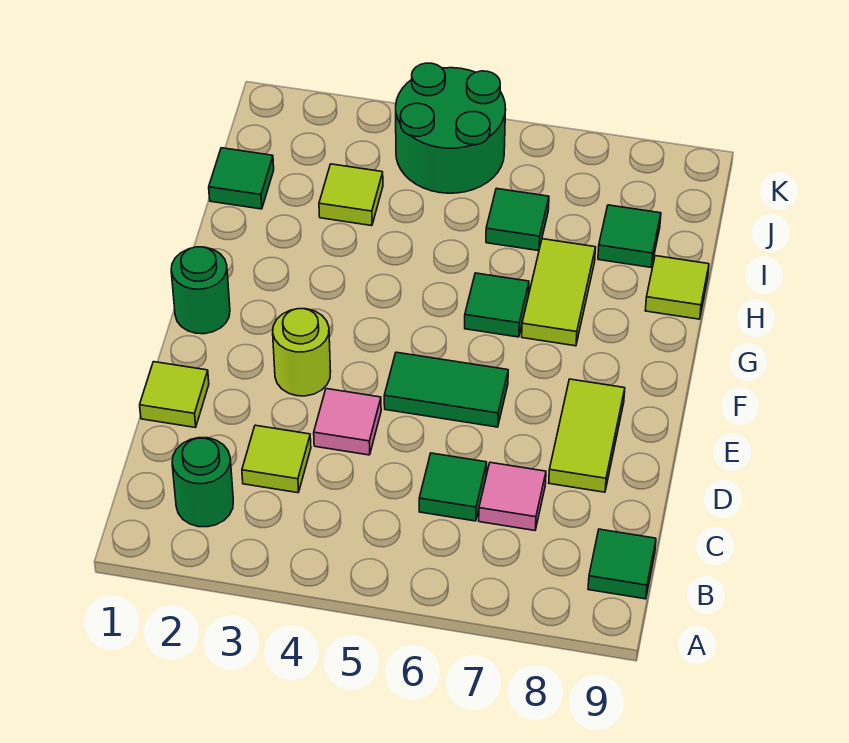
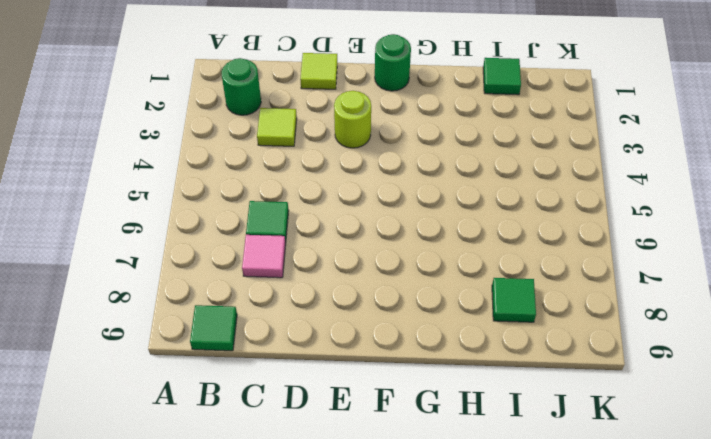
none -> pink 1x1 tile [314,389,381,455]
none -> lime 1x2 tile [549,379,625,492]
none -> green 1x2 tile [384,352,508,427]

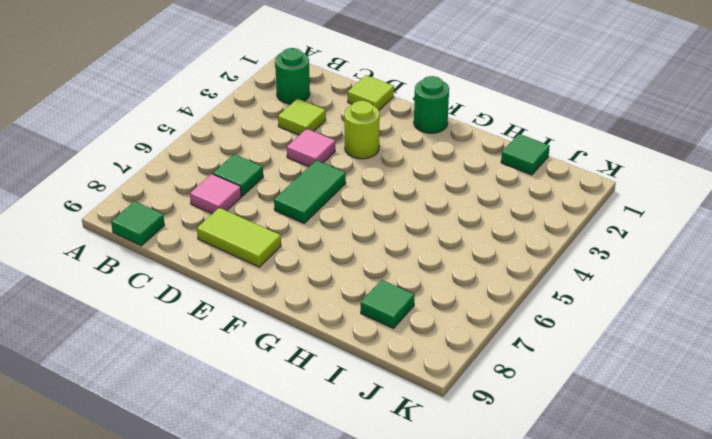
none -> green 1x1 tile [465,273,529,337]
none -> lime 1x2 tile [522,239,596,346]
none -> lime 1x1 tile [645,256,709,319]

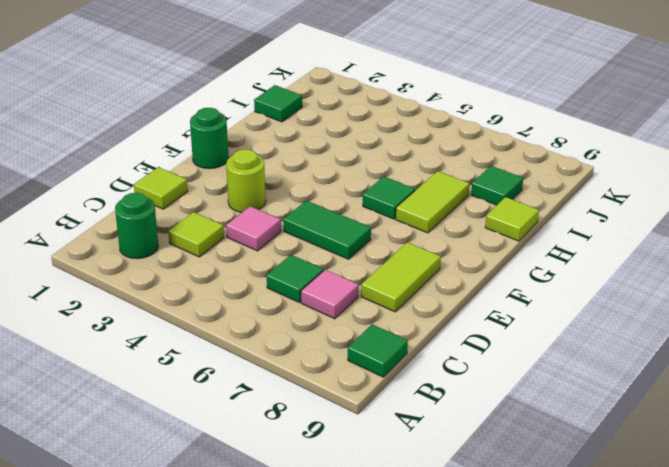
none -> lime 1x1 tile [319,164,383,226]
none -> green 1x1 tile [486,188,549,251]
none -> green 2x2 round brick [396,63,506,193]

